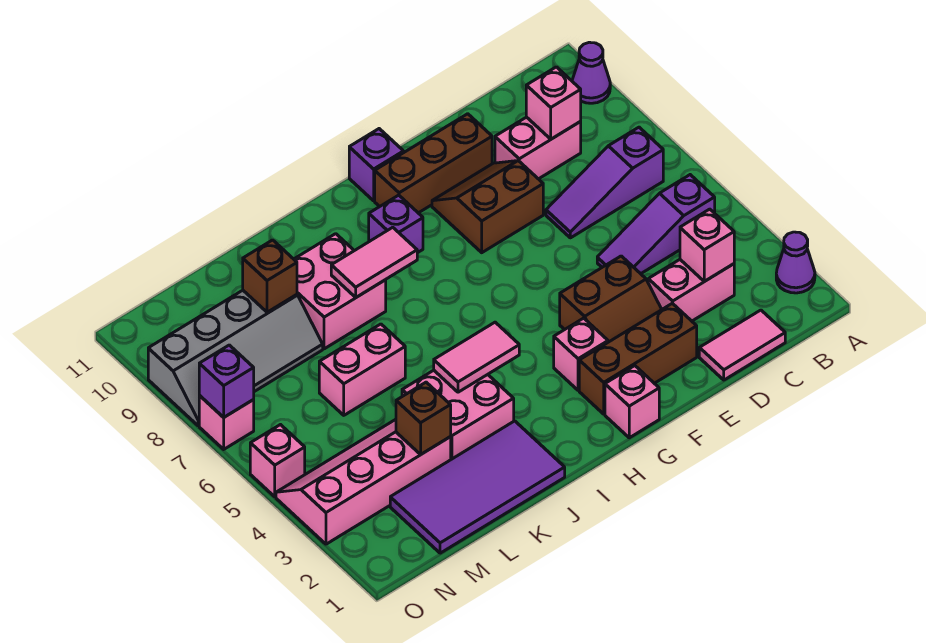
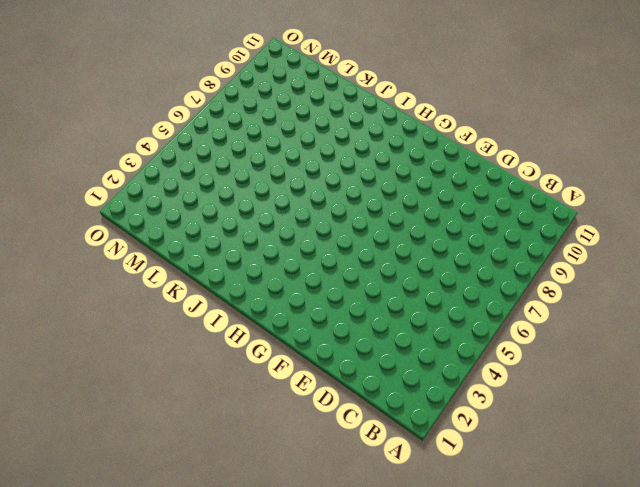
none -> purple 1x1 cone [776,232,815,293]
none -> purple 1x1 cone [572,42,610,103]
none -> purple 1x3 slope [597,175,715,274]
none -> purple 1x3 slope [546,127,663,238]

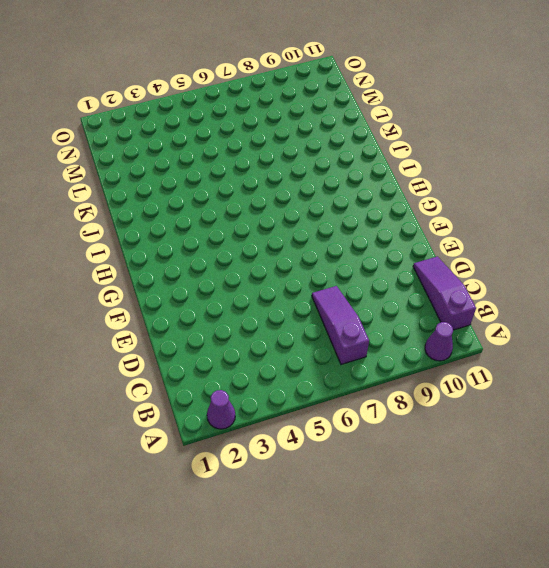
purple 1x3 slope [413,256,476,330] -> purple 1x3 slope moved to [597,175,715,274]
none -> pink 1x2 tile [699,310,785,380]
none -> pink 1x2 brick [648,260,734,321]
none -> pink 1x2 brick [495,117,581,179]
none -> brown 1x3 brick [579,303,697,414]

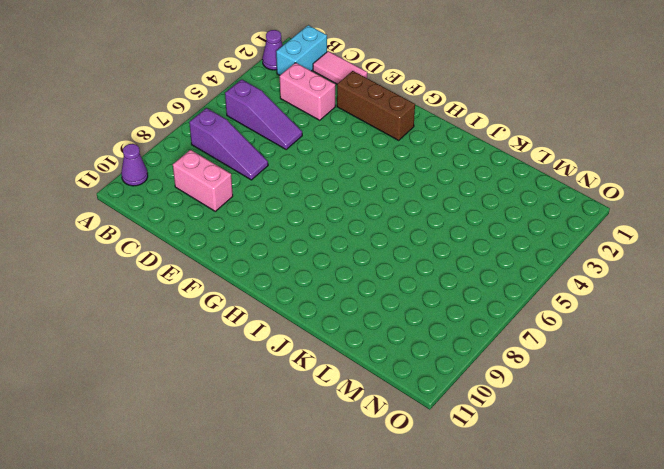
cyan 1x2 brick [276,25,327,75] -> none
none -> brown 2x2 slope [560,256,662,342]
none -> brown 2x2 slope [432,161,543,253]
none -> brown 1x3 brick [375,114,492,213]
none -> pink 1x1 brick [605,366,659,438]

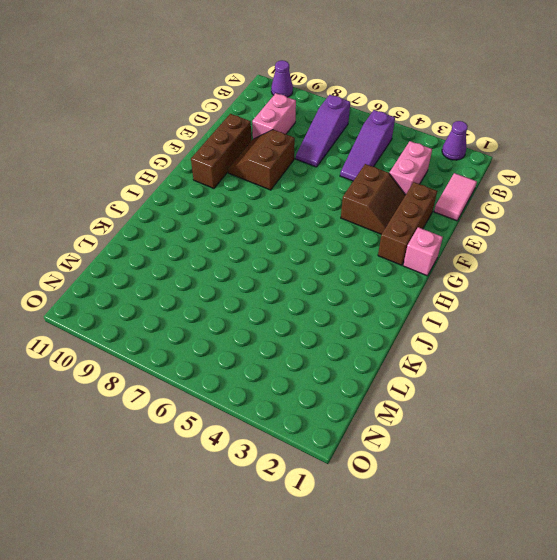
none -> pink 1x1 brick [554,318,608,390]
none -> purple 1x1 brick [349,129,404,201]
none -> purple 1x1 brick [369,195,423,253]
none -> purple 2x4 tile [390,421,565,553]

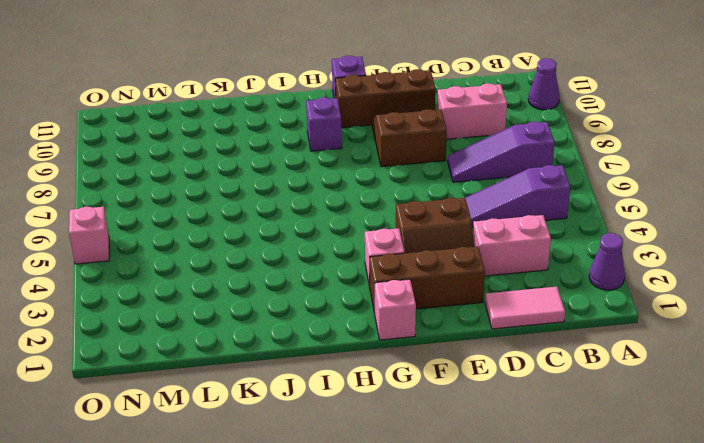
none -> purple 2x4 tile [390,421,565,553]
none -> pink 2x2 brick [402,370,514,459]
none -> pink 2x2 brick [294,234,386,349]
none -> pink 1x2 brick [319,324,405,415]

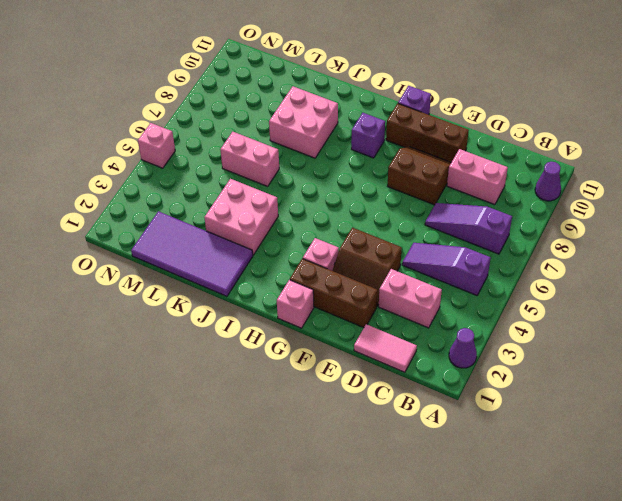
none -> pink 2x4 slope [276,419,451,544]
none -> grey 2x4 slope [148,290,323,426]
none -> pink 1x1 brick [199,396,254,449]
none -> pink 1x1 brick [680,209,734,281]

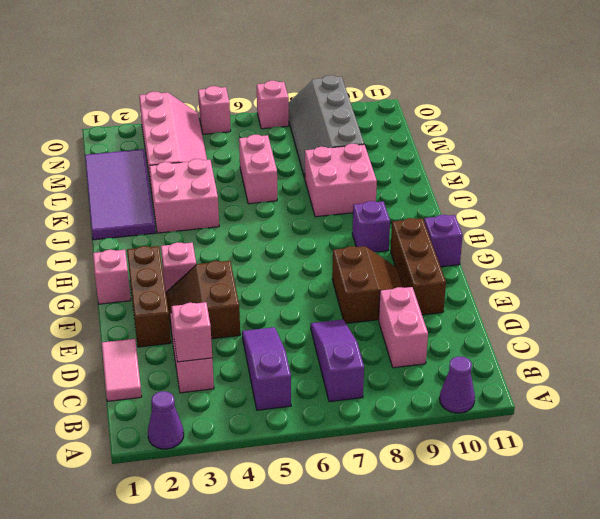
none -> pink 1x1 brick [526,67,581,139]
none -> pink 1x2 tile [434,322,519,392]
none -> pink 1x2 tile [331,227,417,297]
none -> brown 1x1 brick [396,382,451,454]

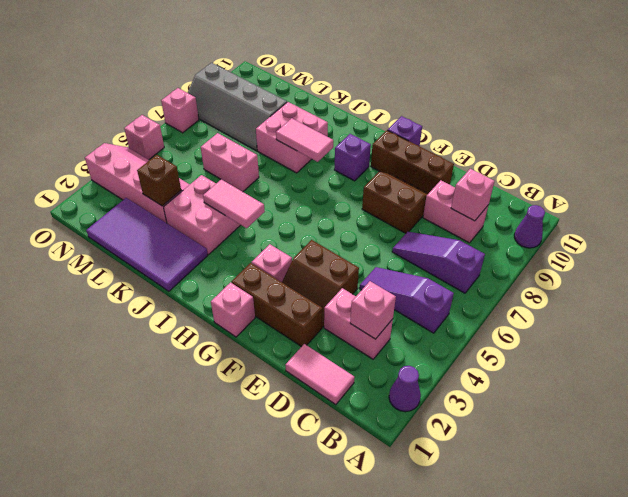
none -> brown 1x1 brick [243,240,297,312]
none -> purple 1x1 brick [199,345,254,417]

